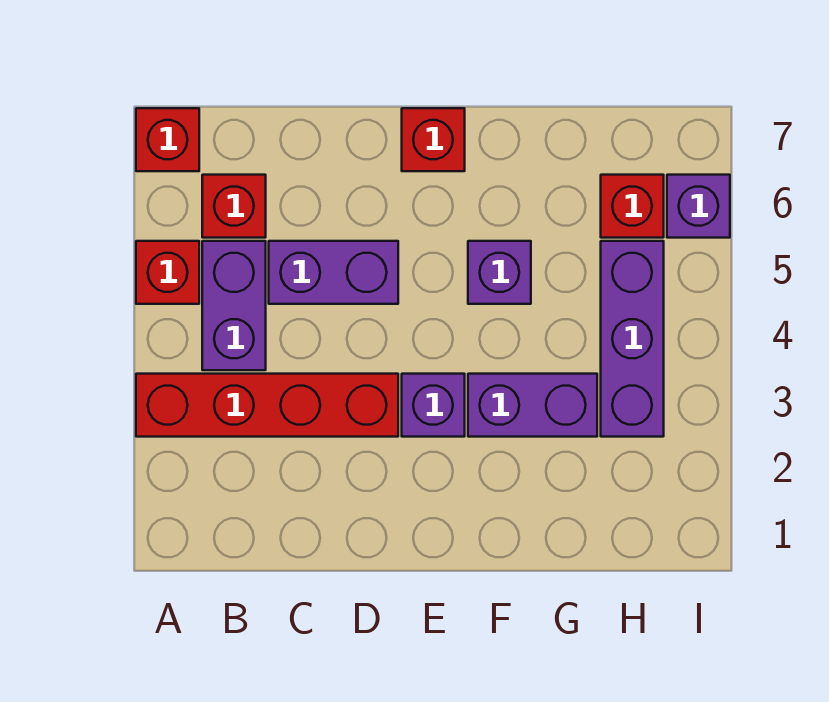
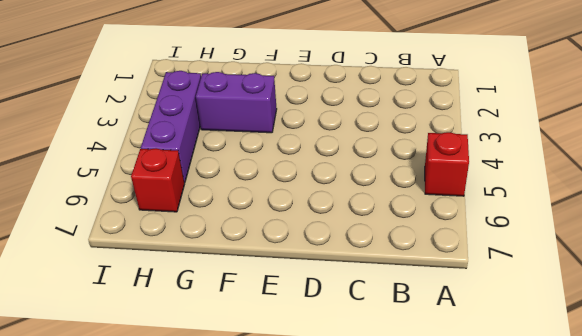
none -> red 1x4 brick [136,374,398,437]
none -> red 1x1 brick [136,108,199,171]
none -> purple 1x2 brick [202,241,266,370]

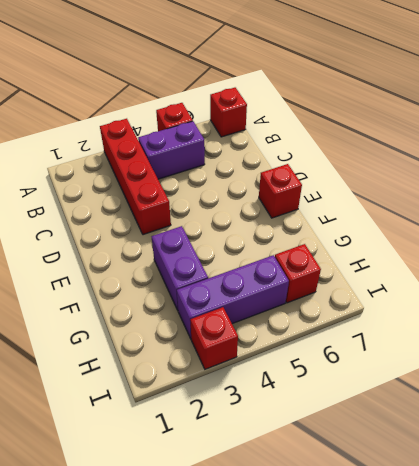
red 1x1 brick [190,307,238,369] -> red 1x1 brick moved to [202,175,266,238]
none -> purple 1x2 brick [269,241,398,304]
none -> purple 1x1 brick [402,374,465,437]
none -> purple 1x1 brick [468,241,531,304]

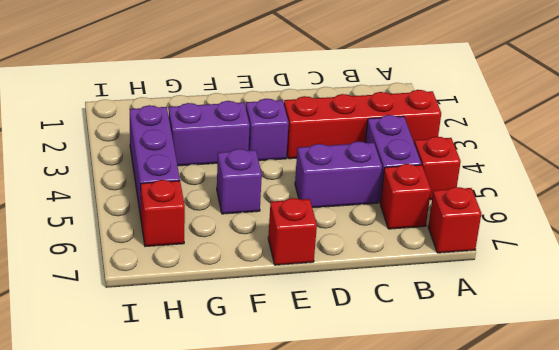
none -> purple 1x1 brick [667,175,730,238]

